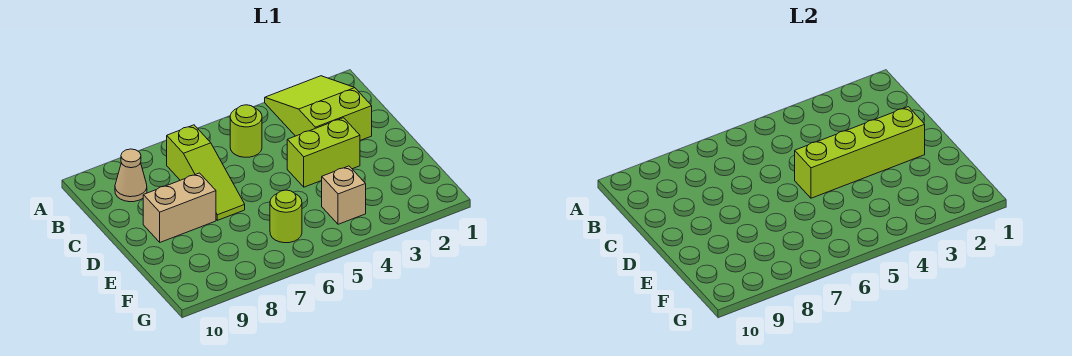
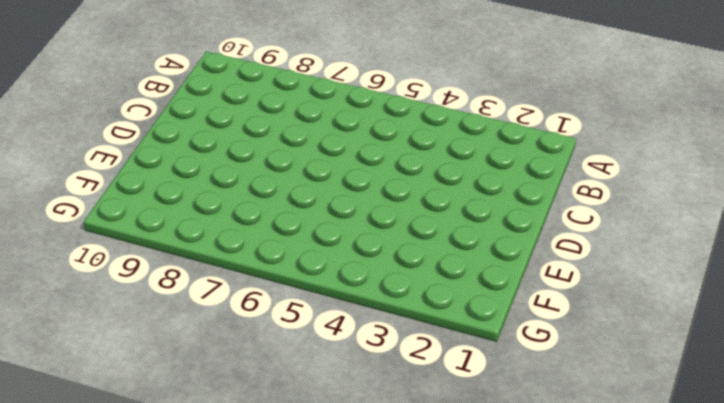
none -> lime 2x3 slope [265,76,372,140]
none -> lime 1x1 round brick [230,105,262,157]

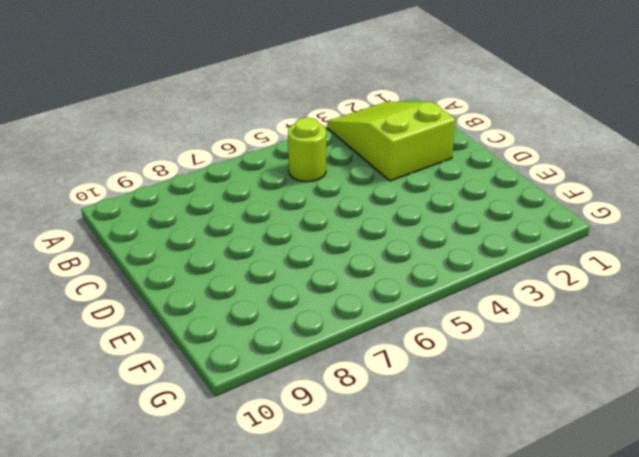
none -> lime 1x3 slope [167,125,245,220]
none -> tan 1x1 cone [115,149,147,202]

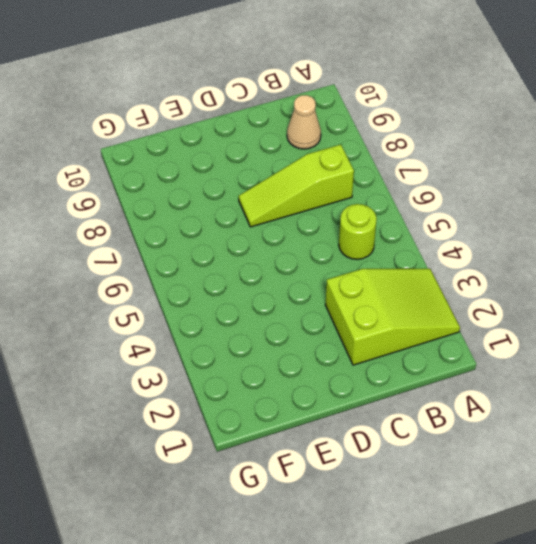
none -> lime 1x2 brick [287,118,360,187]
none -> tan 1x2 brick [143,173,216,242]

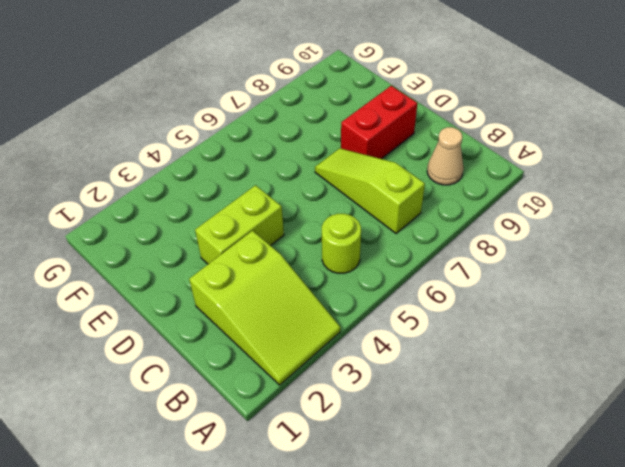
red 1x2 brick [341,86,417,159] -> tan 1x2 brick [143,173,216,242]
none -> tan 1x1 brick [322,166,366,224]
none -> lime 1x1 round brick [270,190,302,243]

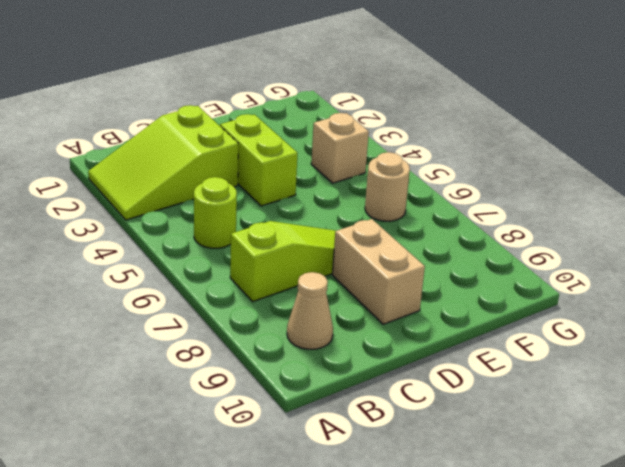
tan 1x1 round brick [365,152,410,221] -> lime 1x1 round brick [270,190,302,243]
none -> lime 1x4 brick [795,107,925,198]

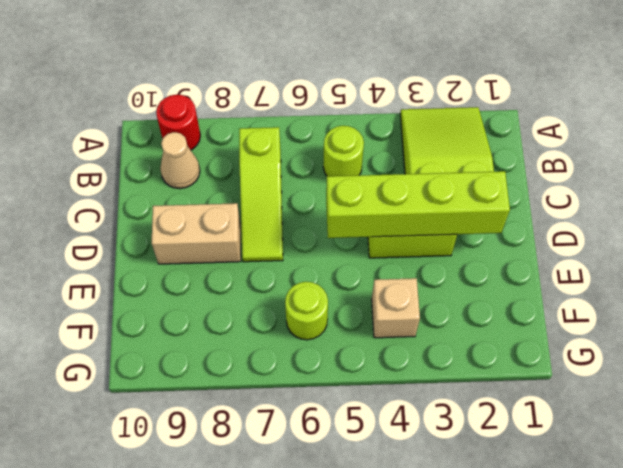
red 1x1 round brick [156,95,200,150] -> none

